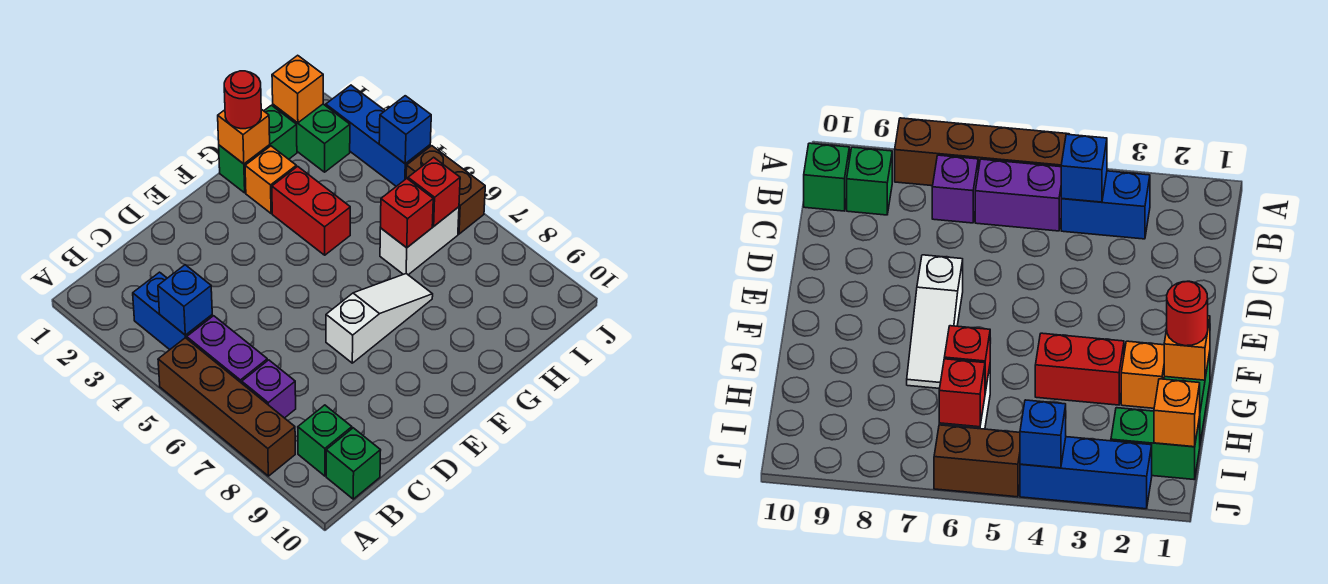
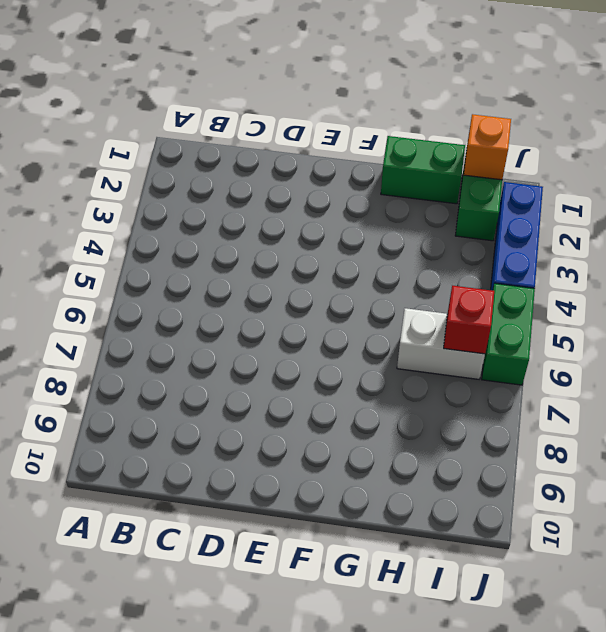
green 1x2 brick [482,283,535,385] -> brown 1x2 brick [406,146,485,234]
none -> brown 1x4 brick [158,338,295,476]
none -> blue 1x2 brick [133,272,212,350]
none -> purple 1x2 brick [187,316,267,383]

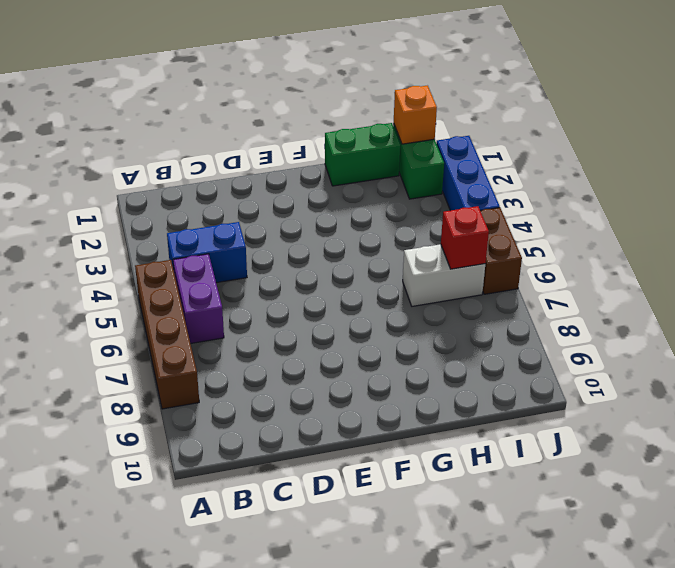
blue 1x2 brick [167,222,247,283] -> blue 1x2 brick turned to [133,272,212,350]
none -> purple 1x1 brick [242,360,296,418]
none -> green 1x1 brick [298,405,352,476]
none -> green 1x1 brick [326,428,381,499]

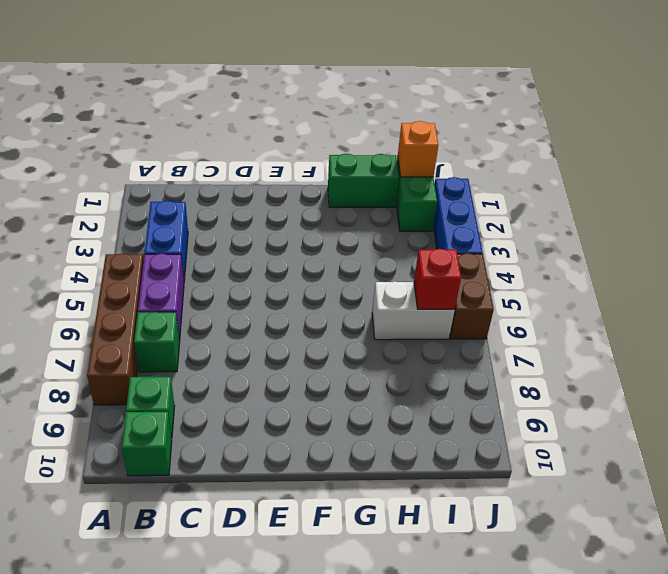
green 1x1 brick [134,312,180,372] -> purple 1x1 brick [242,360,296,418]
none -> white 1x3 slope [326,274,433,363]
none -> orange 1x1 brick [245,146,296,213]
none -> red 1x2 brick [272,166,350,255]

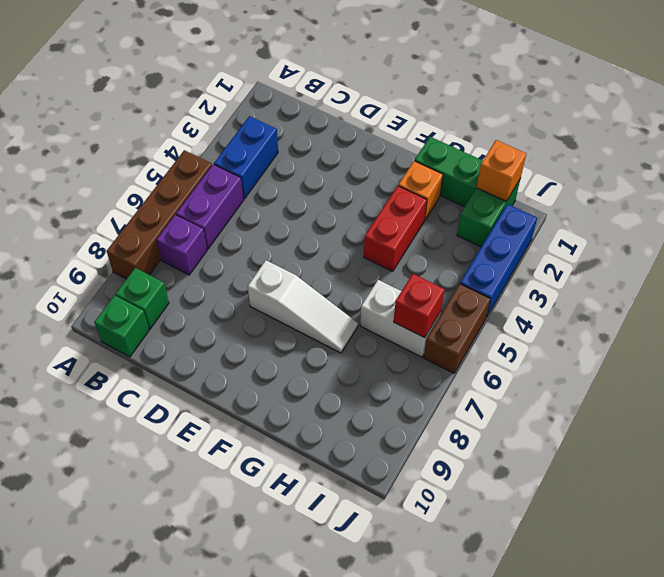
none -> blue 1x1 brick [158,265,212,335]
none -> orange 1x1 brick [218,109,270,164]
none -> red 1x1 brick [380,178,433,248]

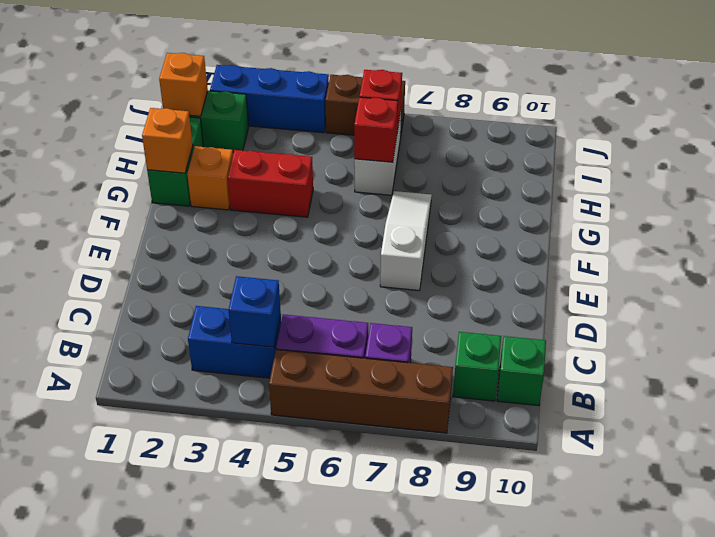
none -> blue 1x1 brick [379,96,431,164]
none -> red 1x1 round brick [224,71,261,129]

